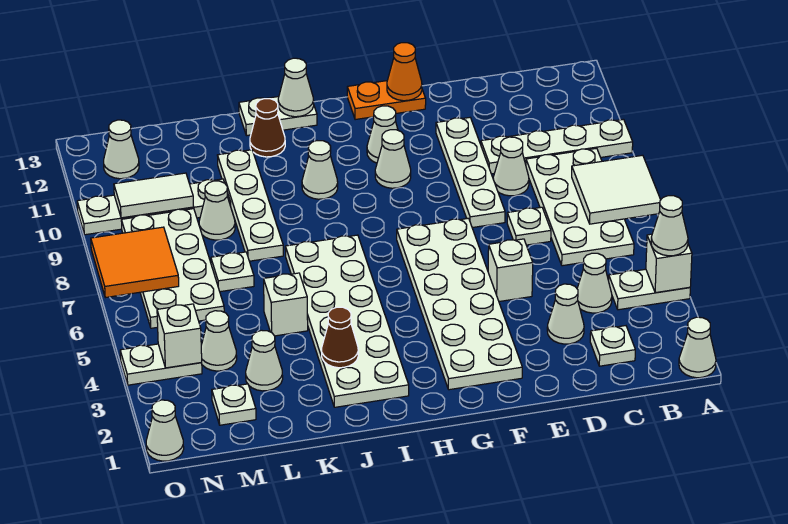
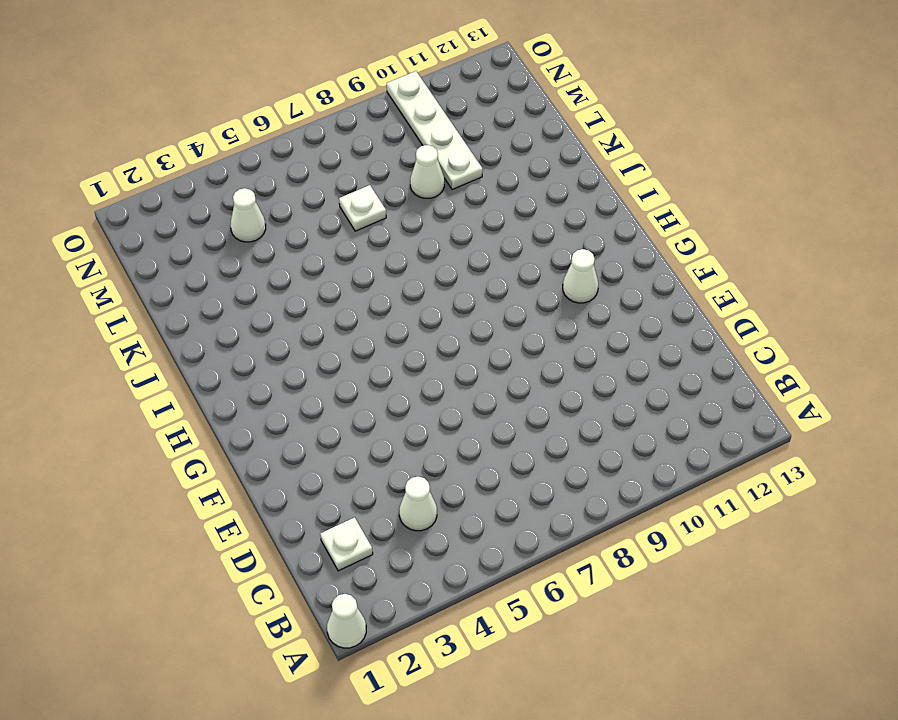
none -> white 1x2 plate [609,269,690,310]
none -> white 1x4 plate [481,119,633,174]
none -> white 2x4 plate [526,148,634,266]
none -> white 1x1 cone [547,284,584,344]

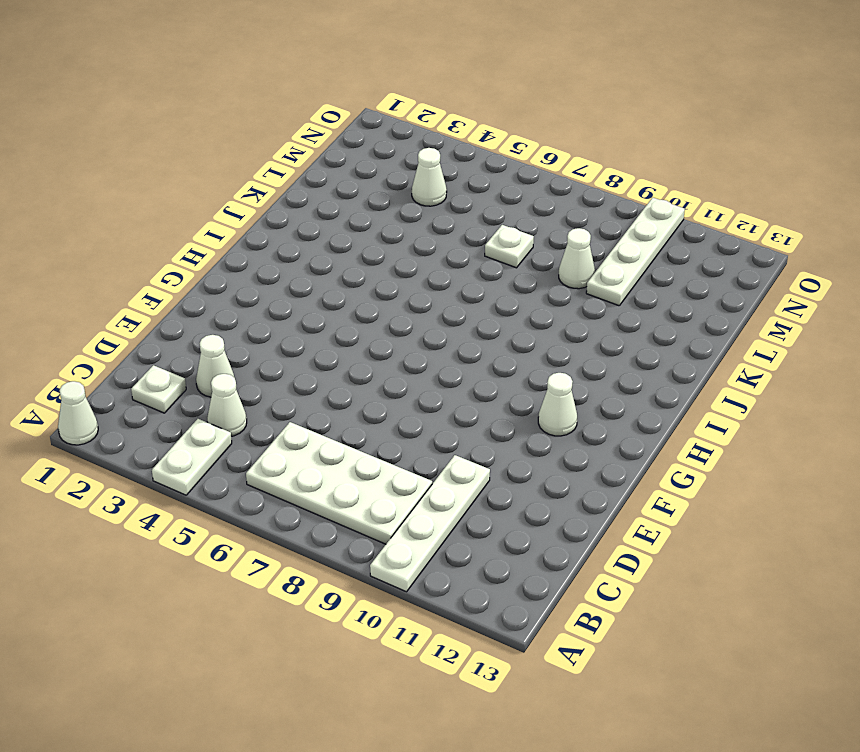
none -> white 1x1 plate [507,207,551,245]
none -> white 1x1 cone [493,137,529,196]
none -> white 1x1 brick [488,239,533,301]
none -> white 1x4 plate [436,118,505,228]

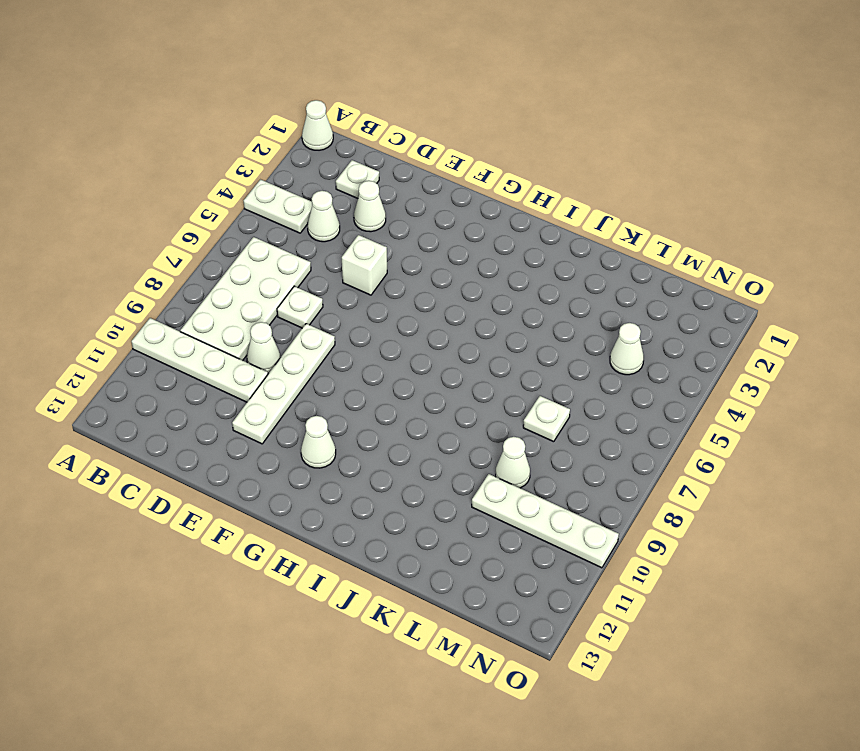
none -> white 2x6 plate [397,218,522,390]
none -> orange 1x2 plate [347,81,426,120]
none -> white 1x1 cone [375,130,411,188]
none -> white 2x6 plate [285,235,409,407]

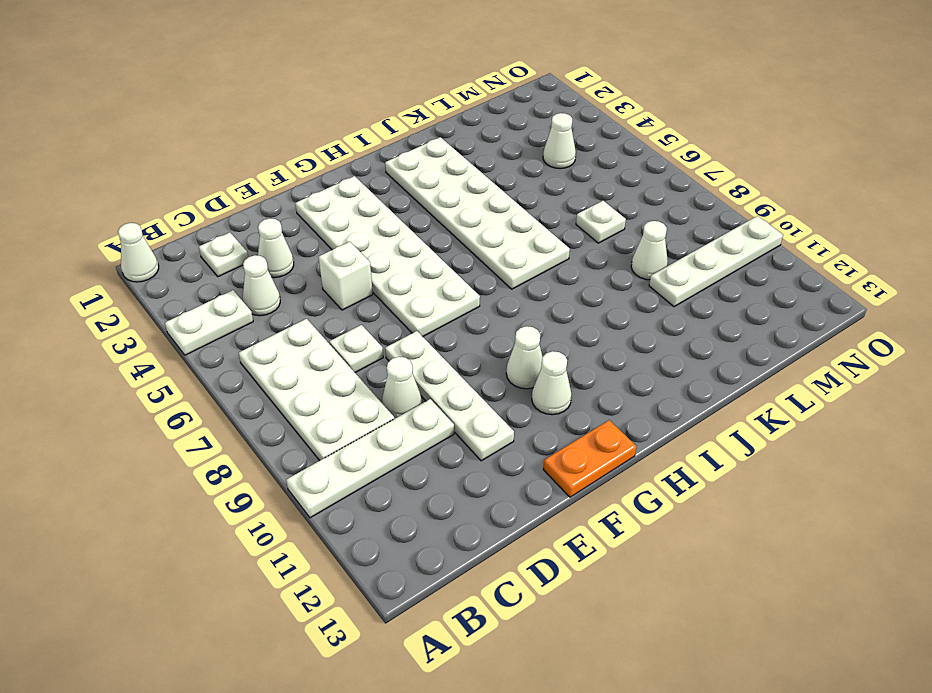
none -> white 1x1 cone [302,141,338,199]
none -> white 1x2 plate [239,97,317,136]
none -> brown 1x1 cone [250,99,285,157]
none -> white 1x1 brick [264,273,308,336]

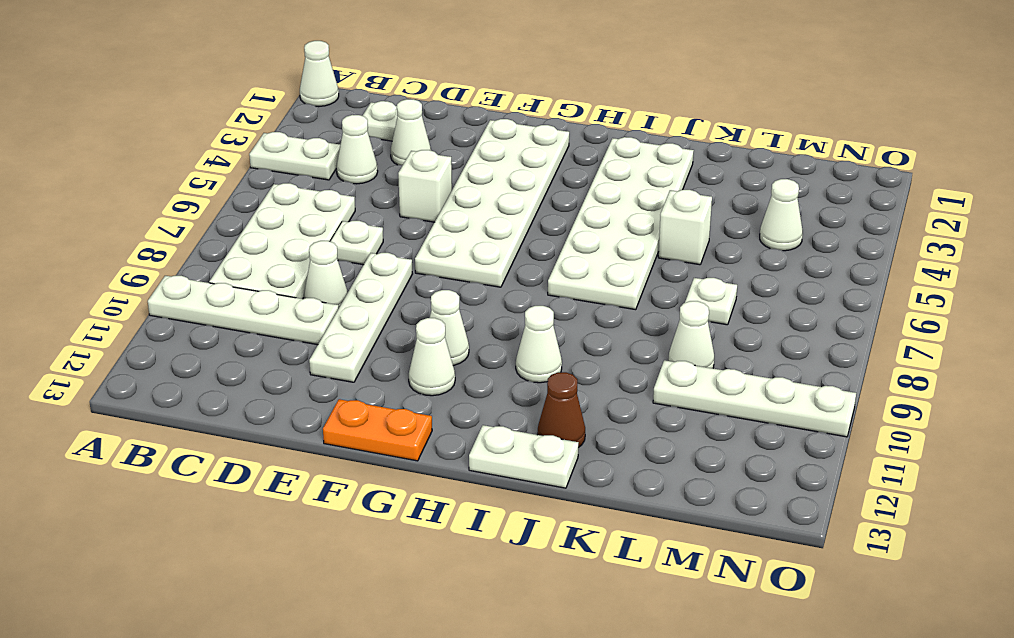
none -> white 1x4 plate [217,150,283,261]
none -> white 1x1 cone [246,330,283,391]
none -> white 1x1 plate [212,384,256,425]
none -> white 2x4 plate [121,209,224,328]

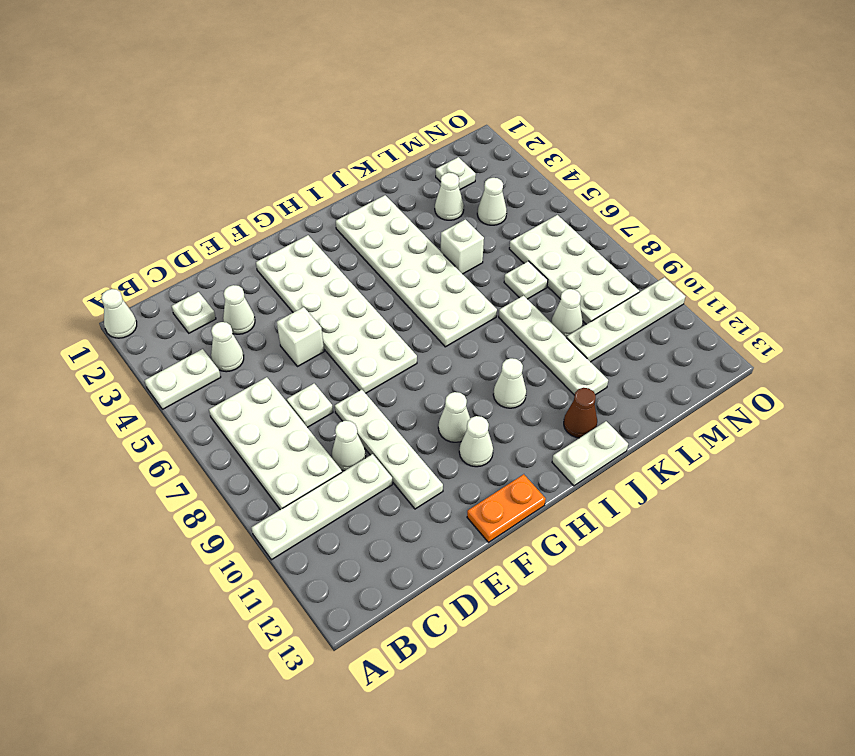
none -> white 1x2 plate [120,344,202,385]
none -> white 1x1 cone [104,120,139,179]
none -> white 1x1 cone [146,400,184,461]
none -> white 1x1 brick [646,234,692,293]

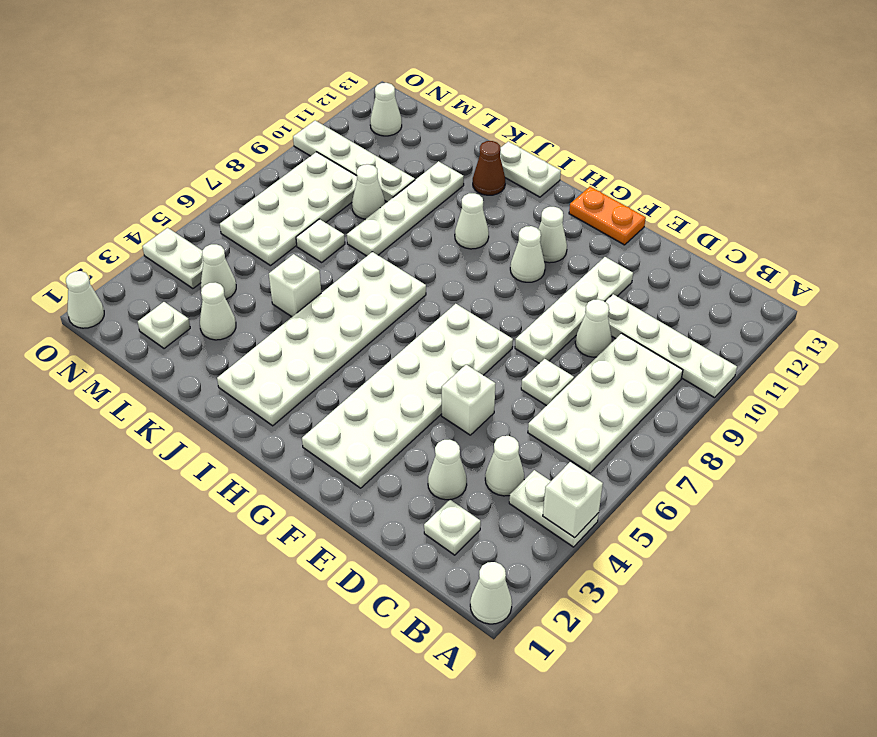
none -> white 2x2 tile [572,155,660,224]
none -> orange 1x1 cone [387,43,422,101]
none -> white 1x1 cone [278,58,314,117]
none -> brown 1x1 cone [321,307,358,368]

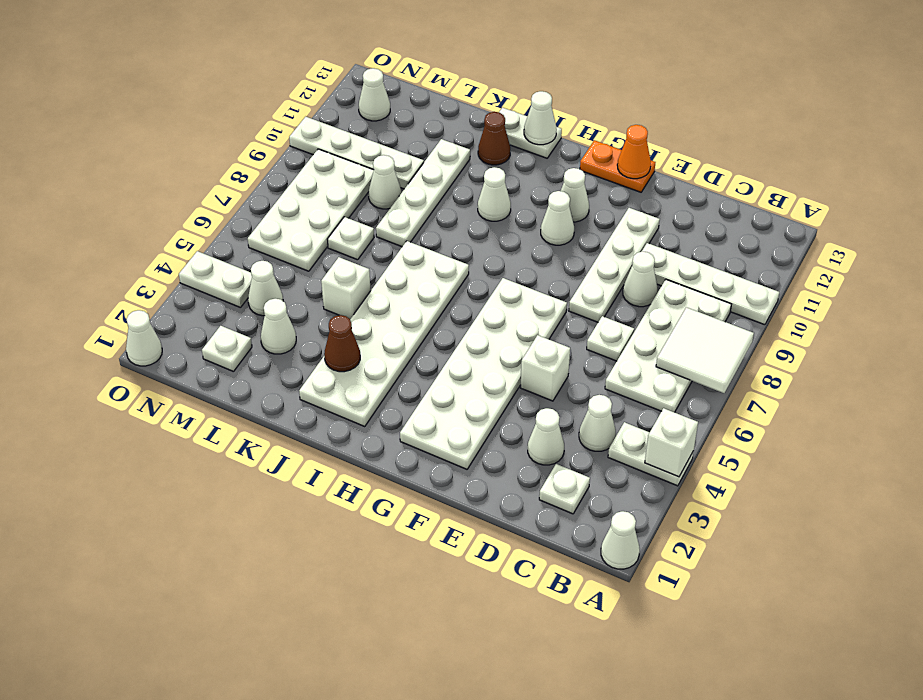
none -> white 1x2 tile [114,173,194,218]
none -> white 1x1 brick [157,304,202,368]
none -> orange 2x2 tile [91,227,179,298]
none -> white 1x1 cone [651,196,688,256]

